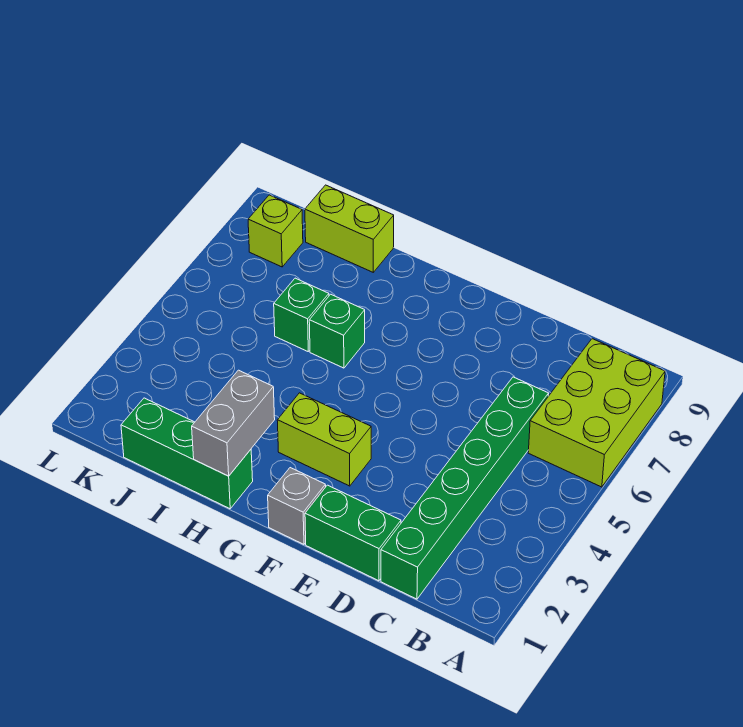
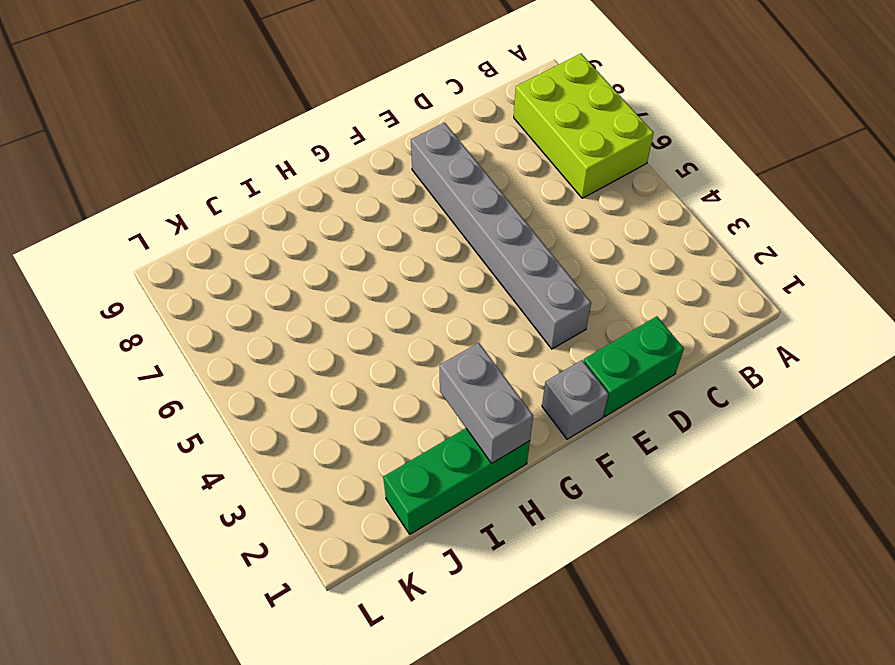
grey 1x6 brick [411,123,591,349] -> none
none -> green 1x6 brick [381,377,549,599]
none -> lime 1x2 brick [277,393,371,486]

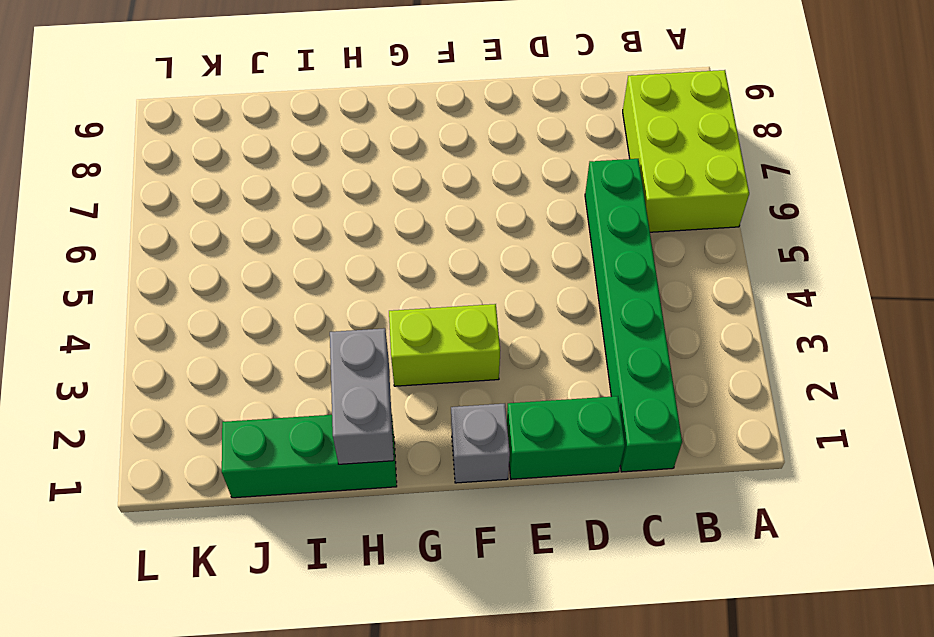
none -> green 1x1 brick [309,294,365,368]
none -> green 1x1 brick [274,278,329,351]

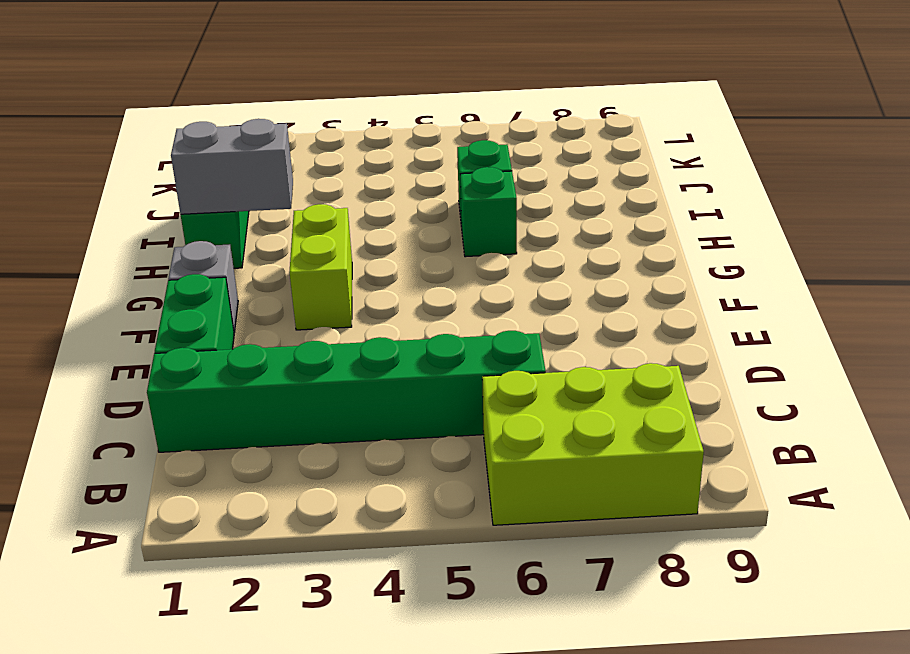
none -> lime 1x2 brick [305,185,394,272]
none -> lime 1x1 brick [248,195,303,267]

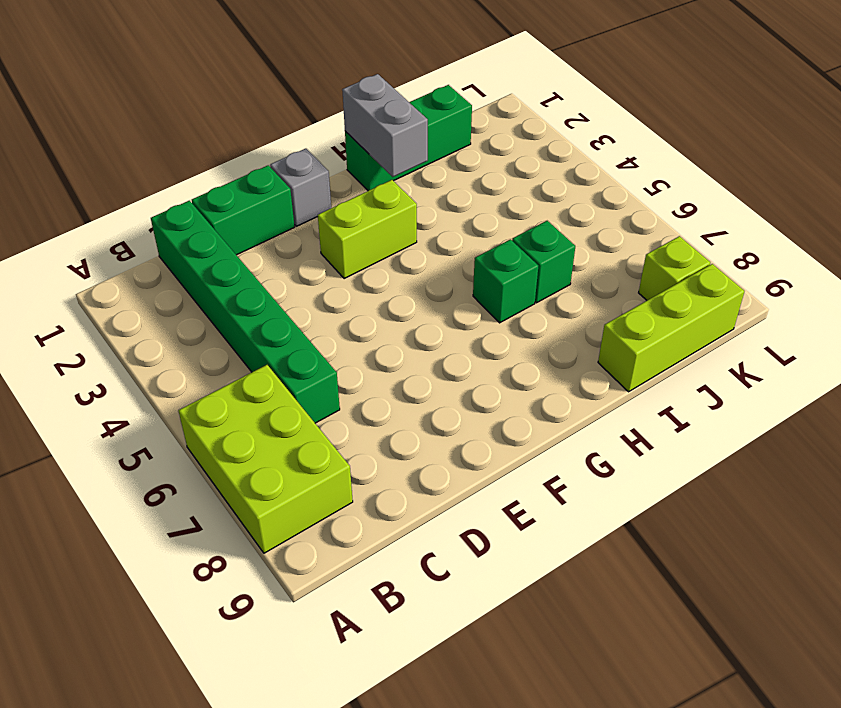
lime 1x3 brick [598,264,744,392] -> lime 1x2 brick [305,185,394,272]

